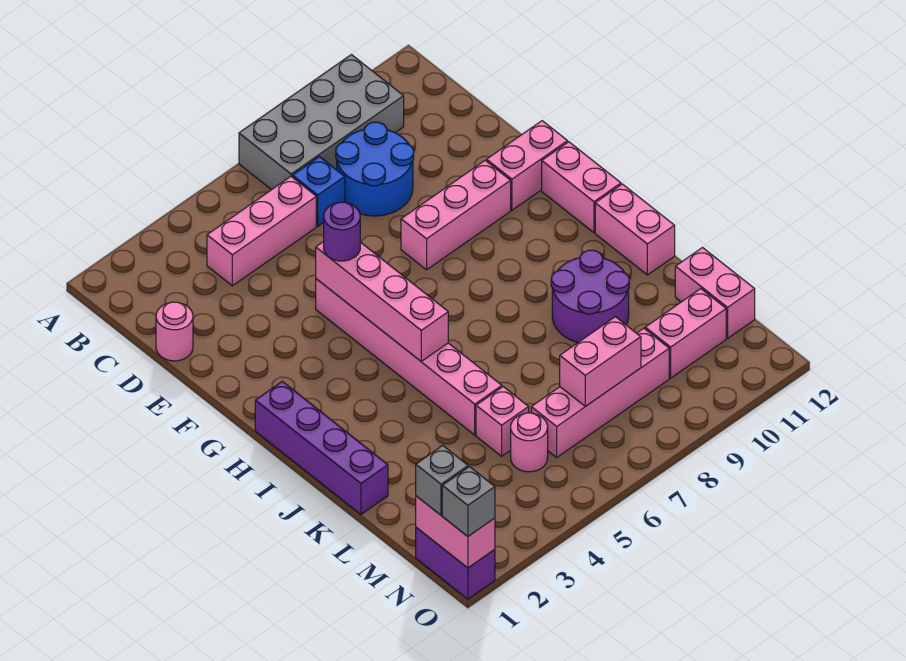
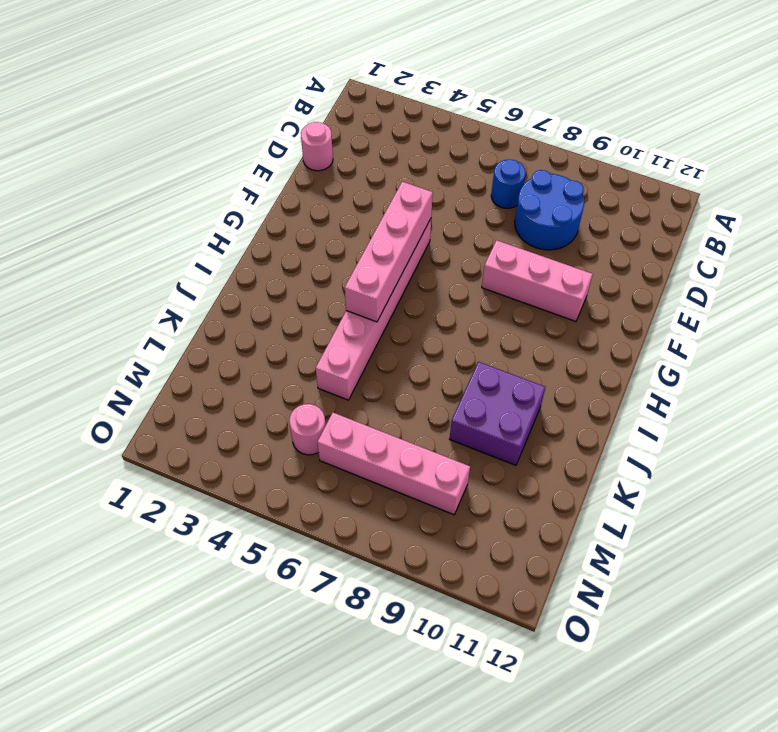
blue 1x1 round brick [491,160,526,208] -> blue 1x1 brick [292,157,345,226]
purple 2x2 brick [450,362,545,465] -> purple 2x2 round brick [551,250,629,343]
none -> grey 2x4 brick [239,55,404,190]
none -> pink 1x3 brick [207,177,316,286]
none -> pink 1x2 brick [487,121,568,210]

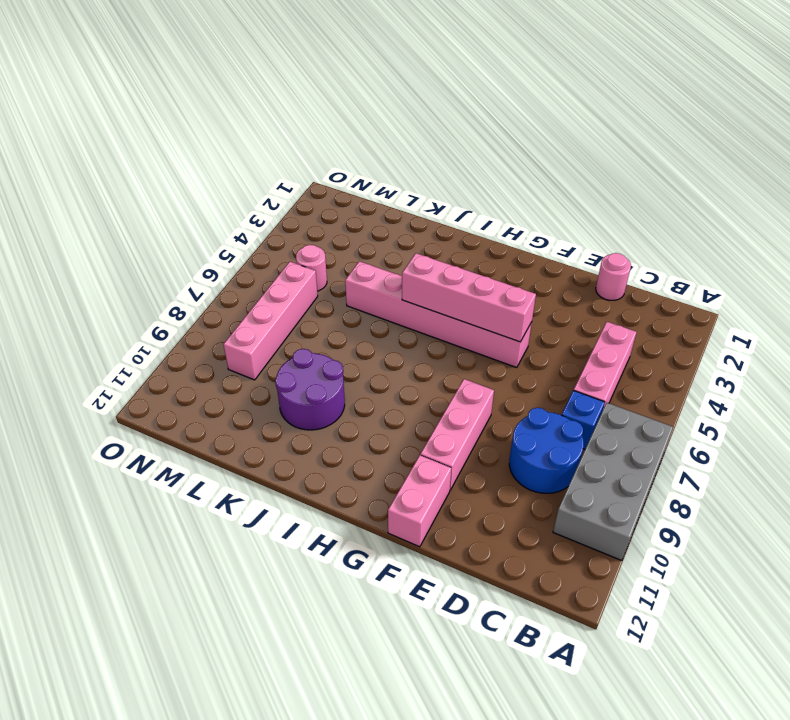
none -> pink 1x2 brick [542,142,621,233]
none -> purple 1x4 brick [255,381,388,514]
none -> pink 1x2 brick [595,184,675,275]

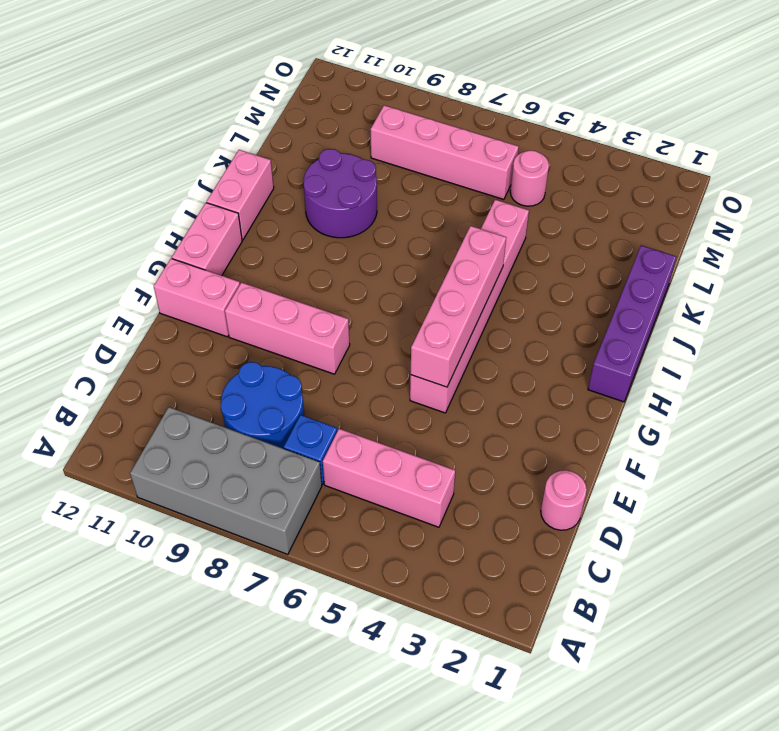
none -> pink 1x1 brick [476,387,529,456]
none -> pink 1x2 brick [675,248,755,338]
none -> pink 1x2 brick [645,289,726,378]

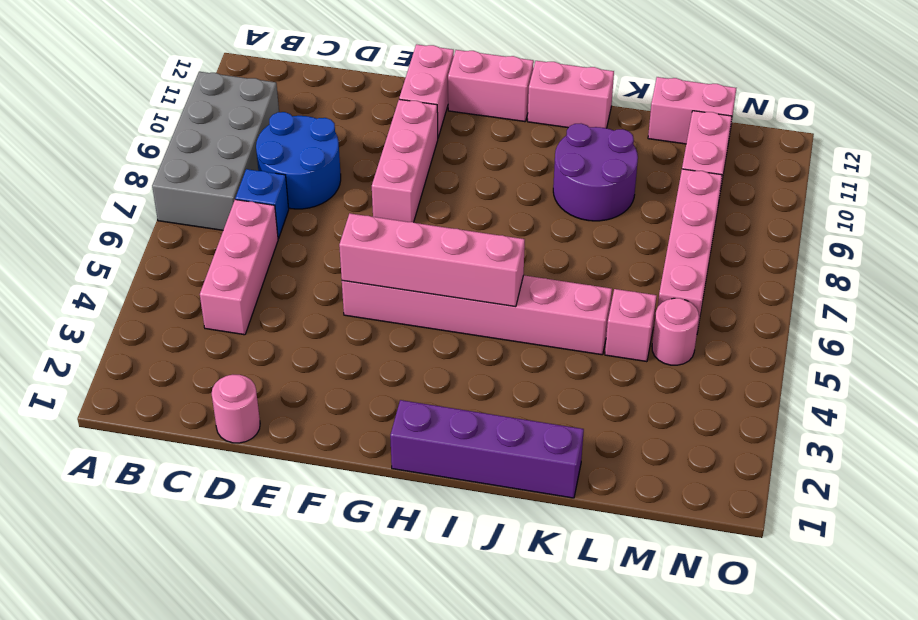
none -> purple 1x2 brick [416,527,495,599]
none -> pink 1x2 brick [560,317,641,406]
none -> pink 1x2 brick [416,496,495,568]

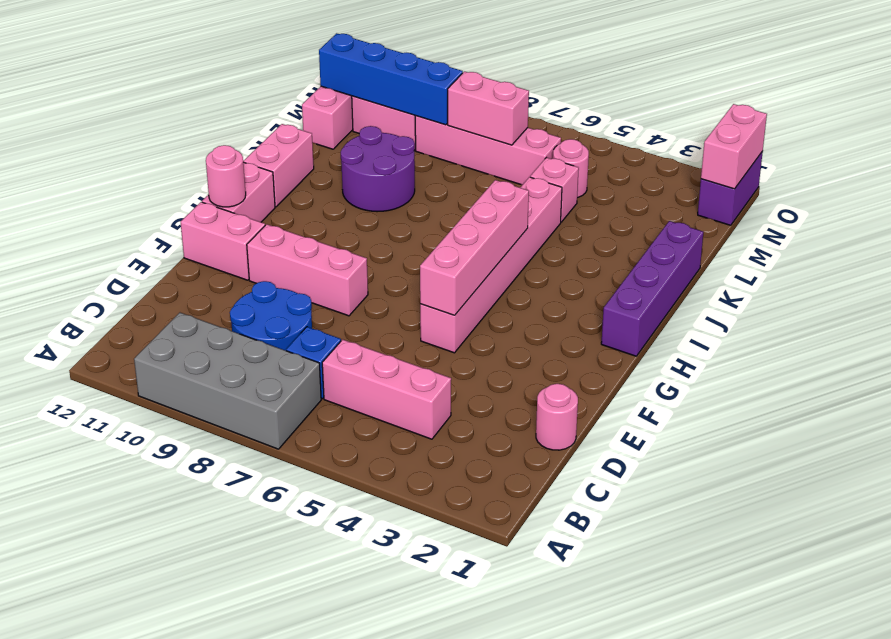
pink 1x1 round brick [206,145,246,207] -> none
blue 1x4 brick [319,33,463,125] -> none
none -> purple 1x1 round brick [324,202,360,261]
none -> grey 1x1 brick [416,446,468,515]
none -> grey 1x1 brick [442,467,495,536]

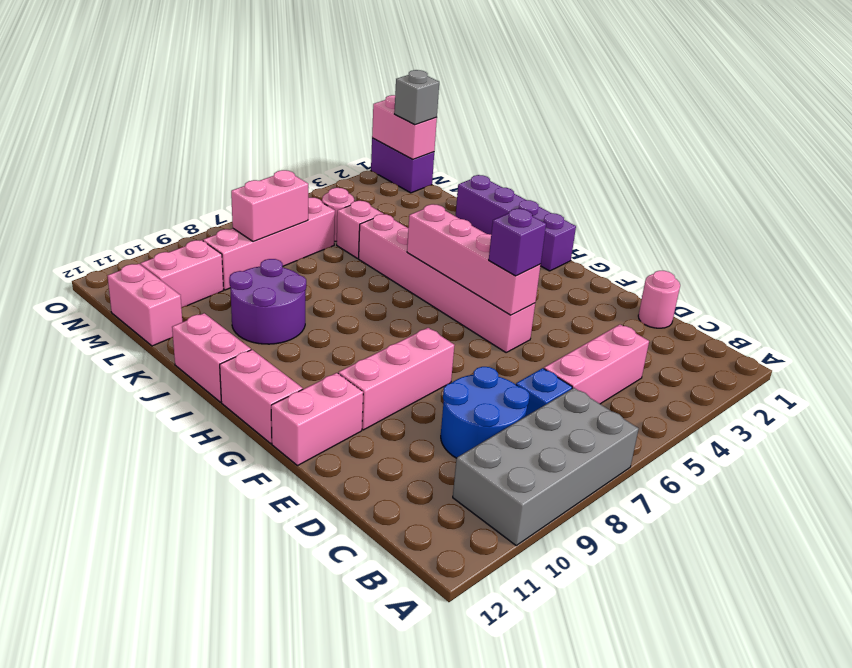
purple 1x1 brick [489,209,546,276] -> purple 1x1 round brick [324,202,360,261]
none -> grey 1x1 brick [442,467,495,536]

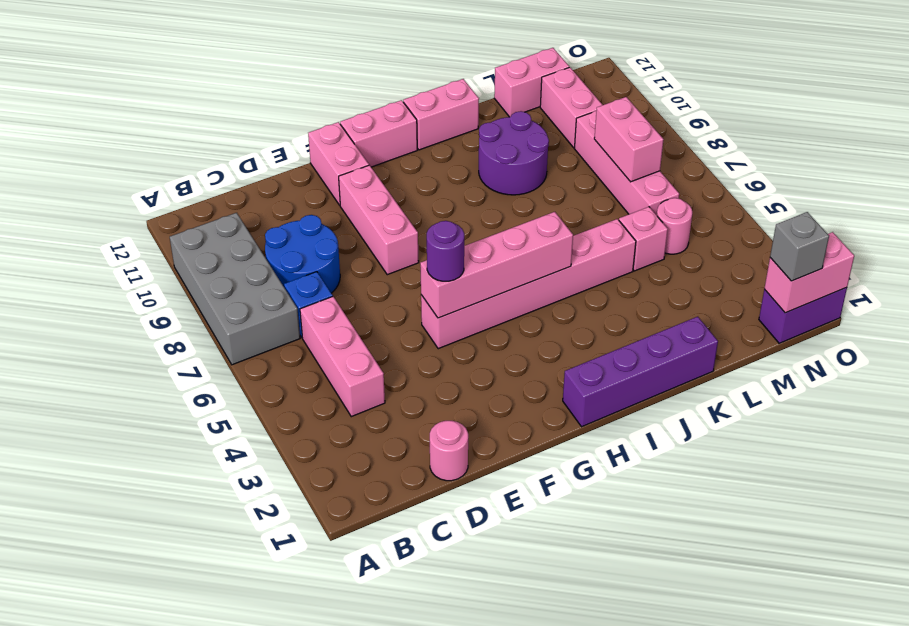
none -> grey 1x1 brick [442,467,495,536]

